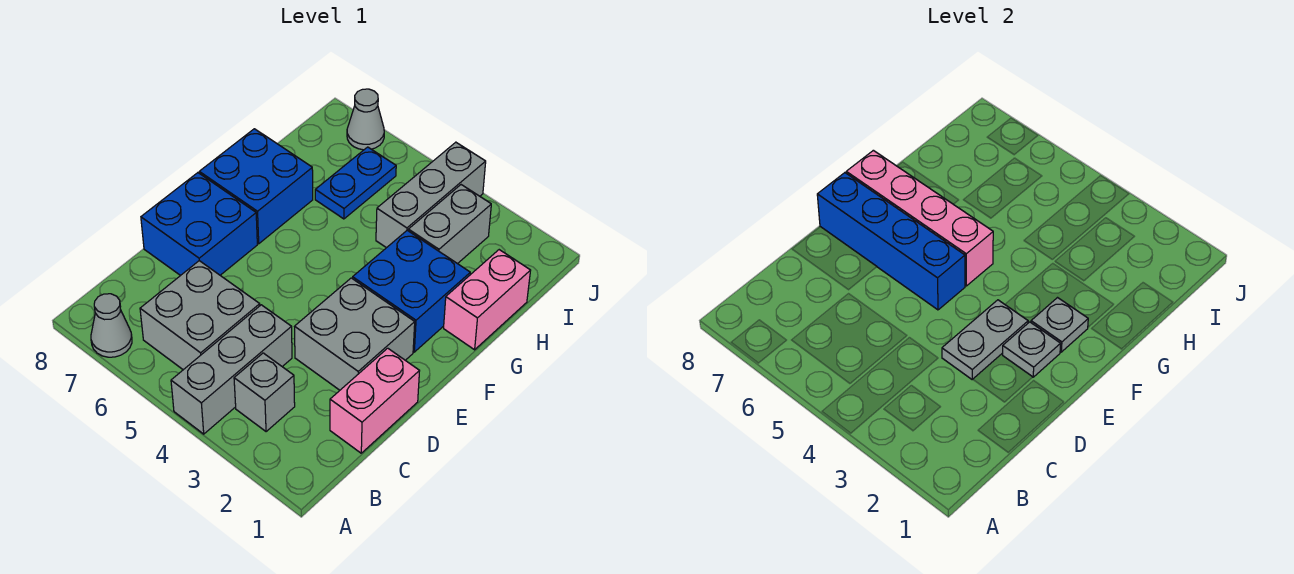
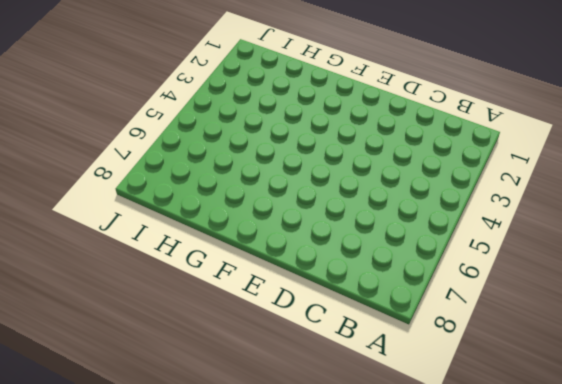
none -> grey 1x3 brick [171,305,292,434]
none -> grey 1x1 cone [91,294,132,357]
none -> grey 1x1 brick [234,353,295,432]

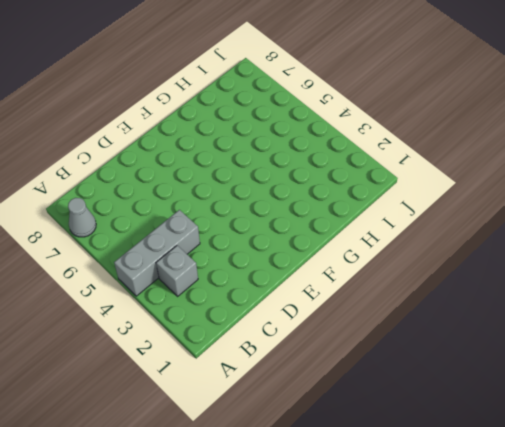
none -> grey 2x2 brick [140,261,260,370]
none -> pink 1x2 brick [330,348,419,453]
none -> grey 2x2 brick [295,278,415,390]

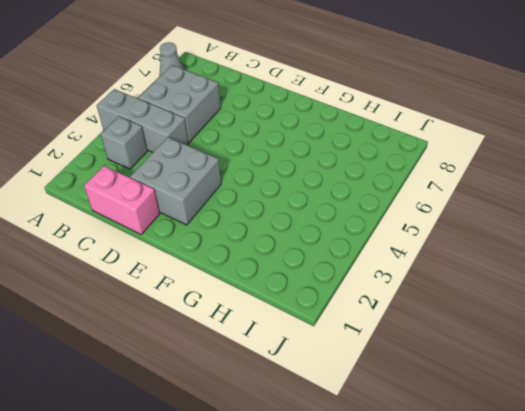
none -> blue 2x2 brick [141,173,257,276]
none -> blue 2x2 brick [353,230,470,352]
none -> blue 2x2 brick [199,129,313,244]

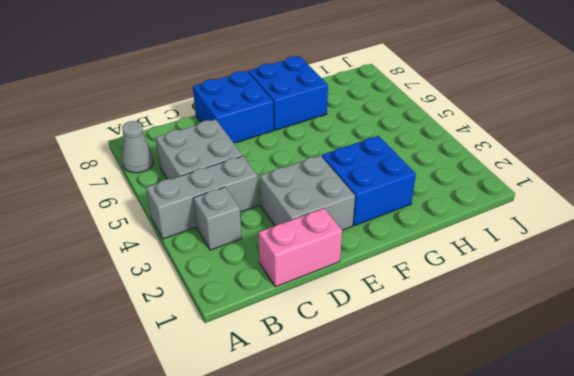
none -> pink 1x2 brick [444,250,531,350]
none -> grey 1x2 brick [408,185,491,264]
none -> grey 1x3 brick [376,142,486,248]

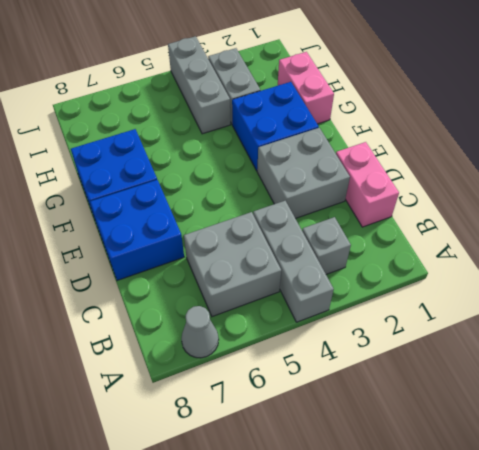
none -> blue 1x2 plate [315,147,396,219]
none -> grey 1x1 cone [347,89,384,150]
none -> grey 1x2 plate [942,300,1028,379]

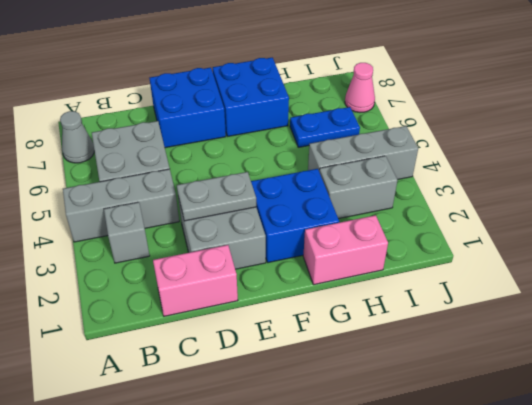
pink 1x1 cone [345,63,375,112] -> grey 1x1 cone [347,89,384,150]
none -> grey 1x1 plate [1003,322,1061,377]
none -> blue 1x4 brick [817,173,965,310]
none -> grey 1x1 plate [1031,298,1088,352]

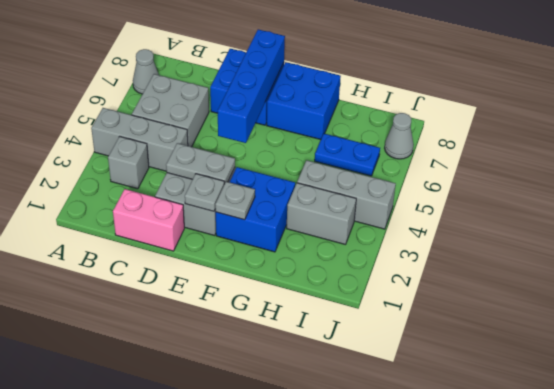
none -> pink 1x2 brick [444,250,531,350]
none -> pink 1x4 brick [846,150,993,286]

